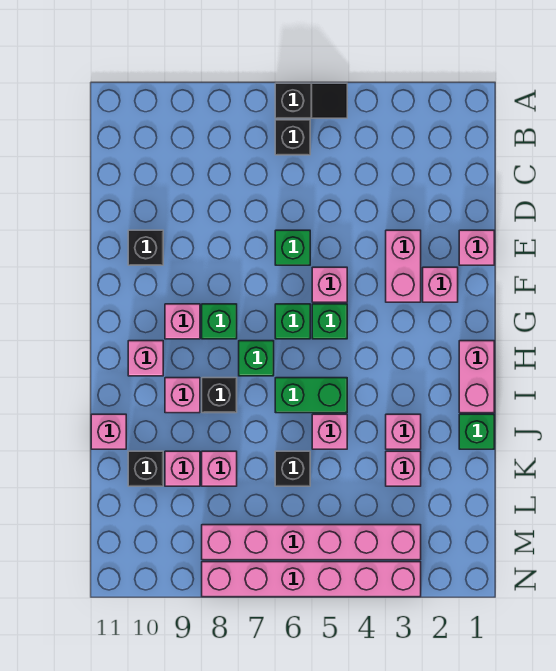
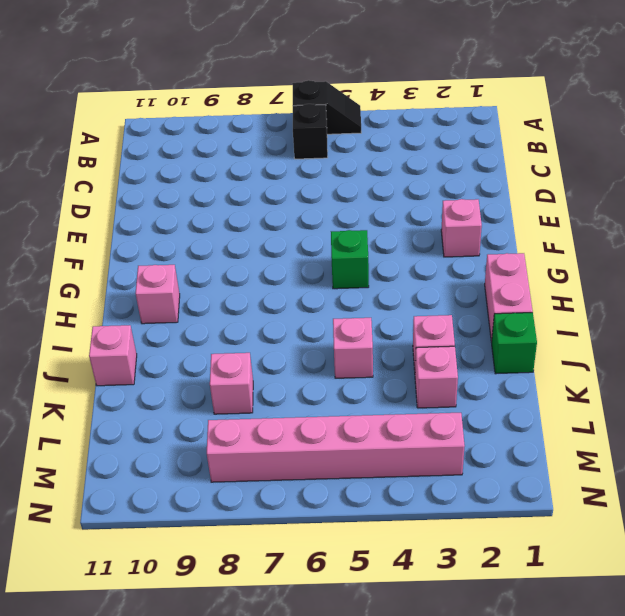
none -> pink 1x1 brick [459,230,494,265]
none -> pink 1x2 brick [386,230,421,302]
none -> green 1x1 brick [275,230,310,265]

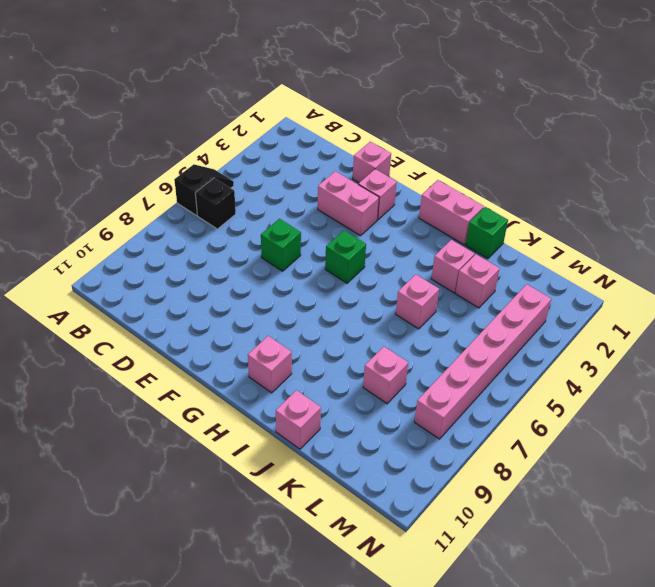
none -> black 1x1 brick [128,230,163,265]
none -> pink 1x1 brick [312,267,347,302]
none -> green 1x1 brick [275,304,310,339]

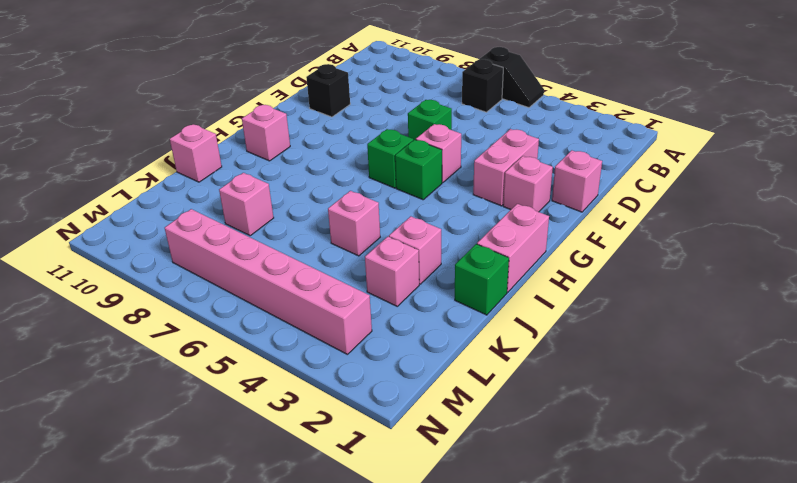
none -> green 1x1 brick [202,304,237,339]
none -> pink 1x1 brick [165,304,200,339]
none -> green 1x1 brick [239,341,274,376]

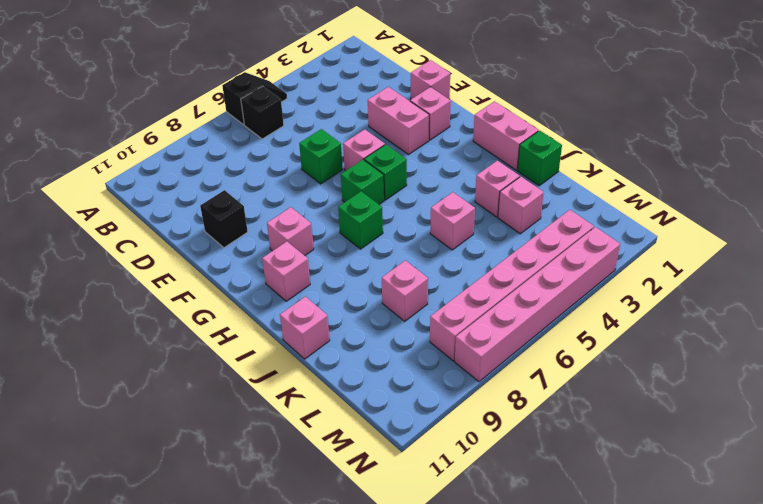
none -> green 1x1 brick [202,304,237,339]
none -> green 1x2 brick [275,378,347,413]
none -> black 1x1 brick [202,378,237,413]

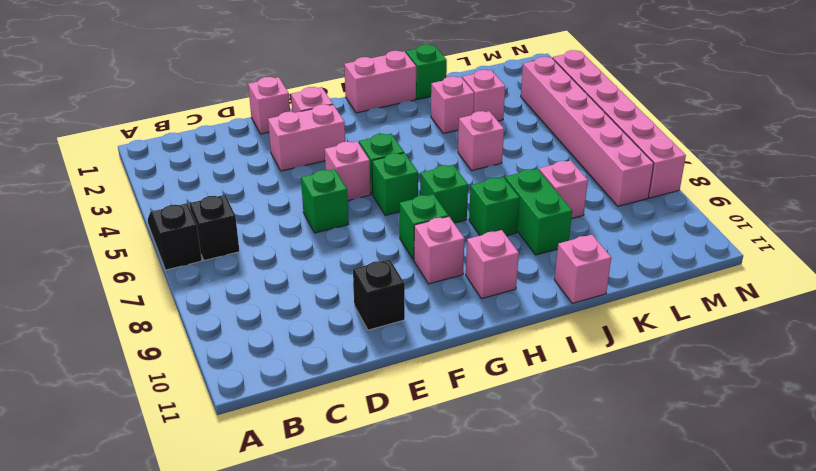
green 1x1 brick [469,177,519,236] -> black 1x1 brick [202,378,237,413]
green 1x2 brick [505,169,572,255] -> green 1x2 brick moved to [275,378,347,413]
none -> pink 1x1 brick [165,378,200,413]
none -> black 1x1 brick [275,451,310,486]
none -> pink 1x1 brick [165,451,200,486]

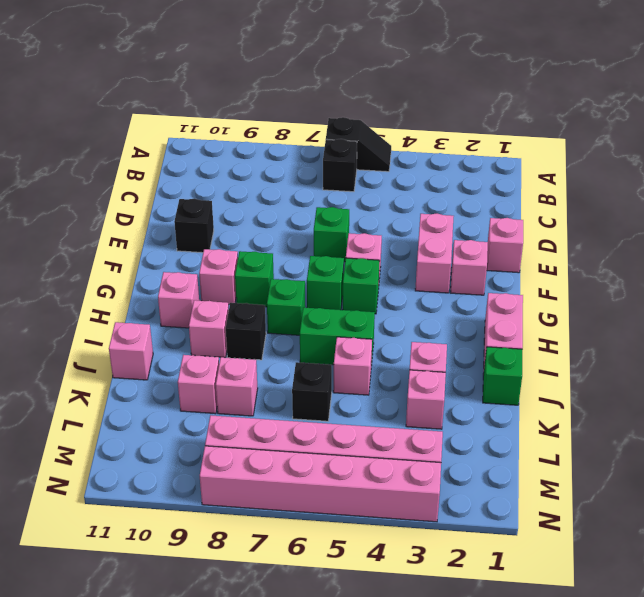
none -> black 1x1 brick [128,451,163,486]

